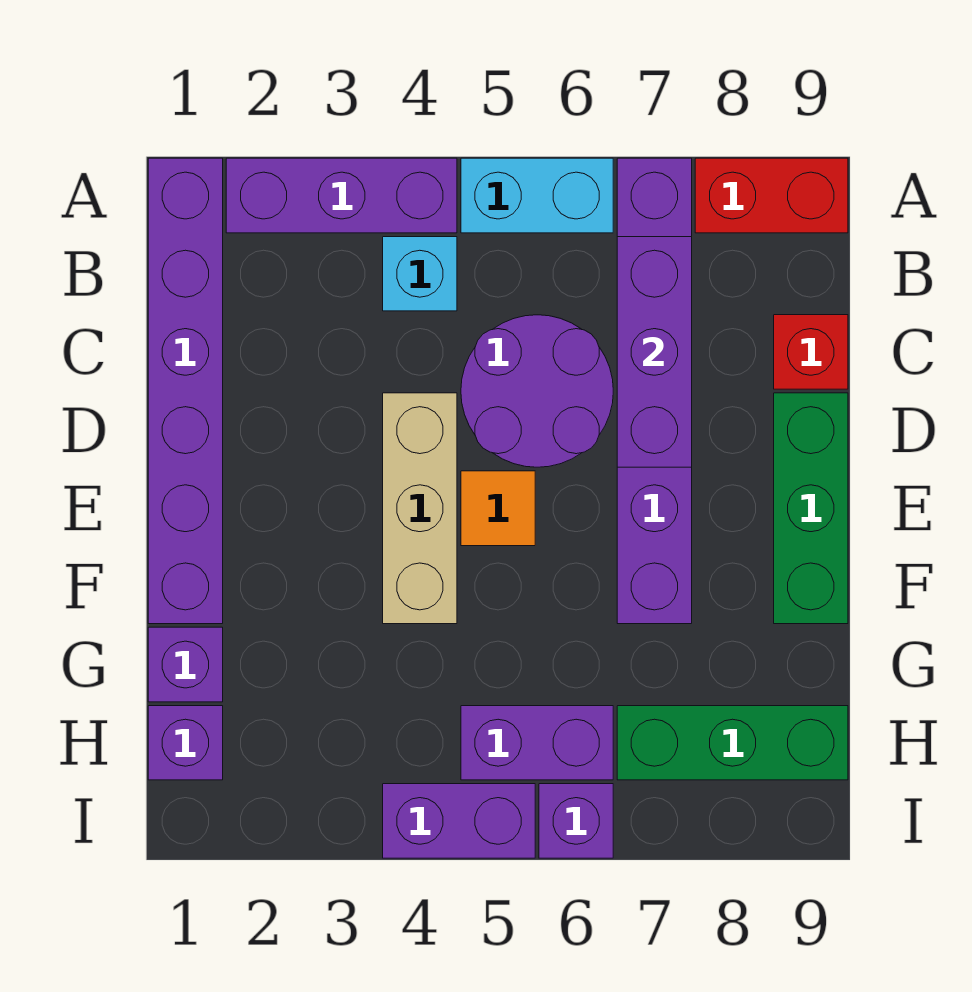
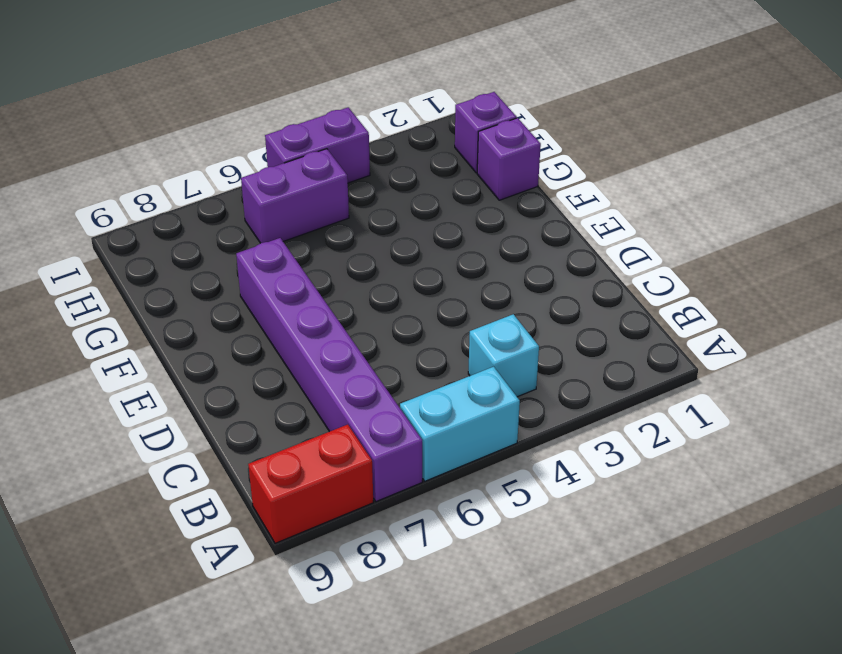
none -> purple 1x6 brick [148,158,223,624]
none -> purple 1x3 brick [226,158,457,233]
none -> purple 2x2 round brick [461,315,613,467]

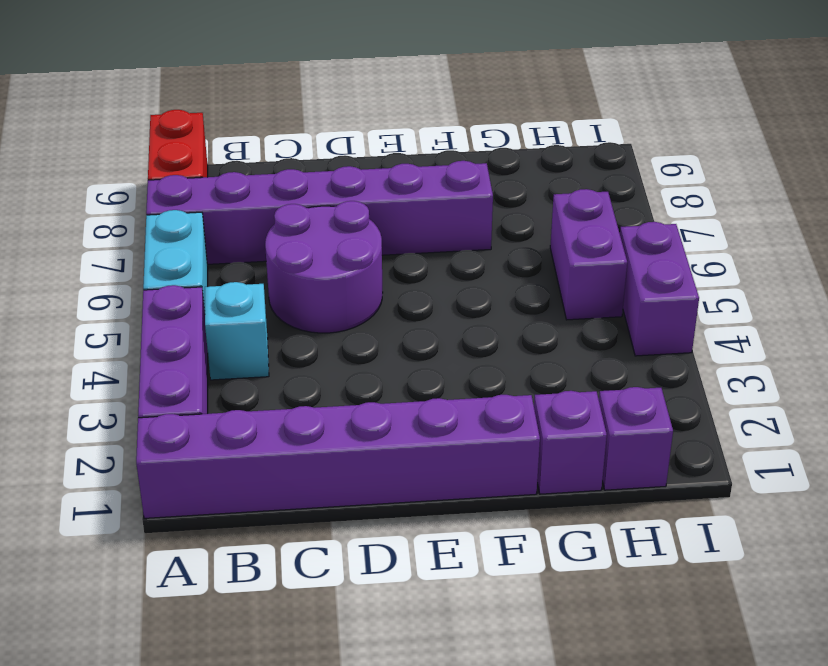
none -> red 1x1 brick [774,315,848,389]
none -> tan 1x3 brick [383,393,457,624]
none -> green 1x3 brick [774,393,848,624]

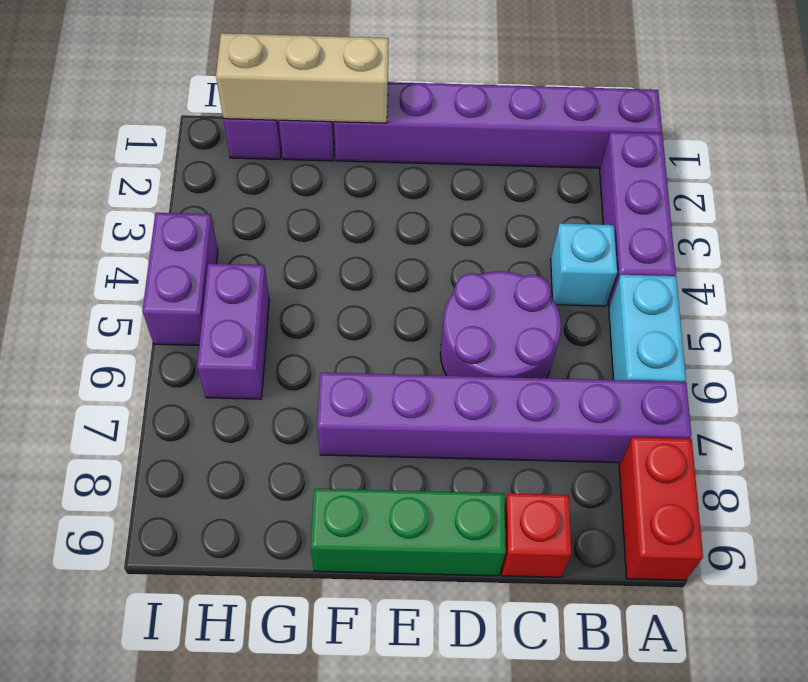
tan 1x3 brick [216,33,389,123] -> tan 1x3 brick moved to [383,393,457,624]
none -> orange 1x1 tile [461,471,535,546]
none -> green 1x3 brick [617,706,848,780]
none -> purple 1x1 brick [539,784,613,858]

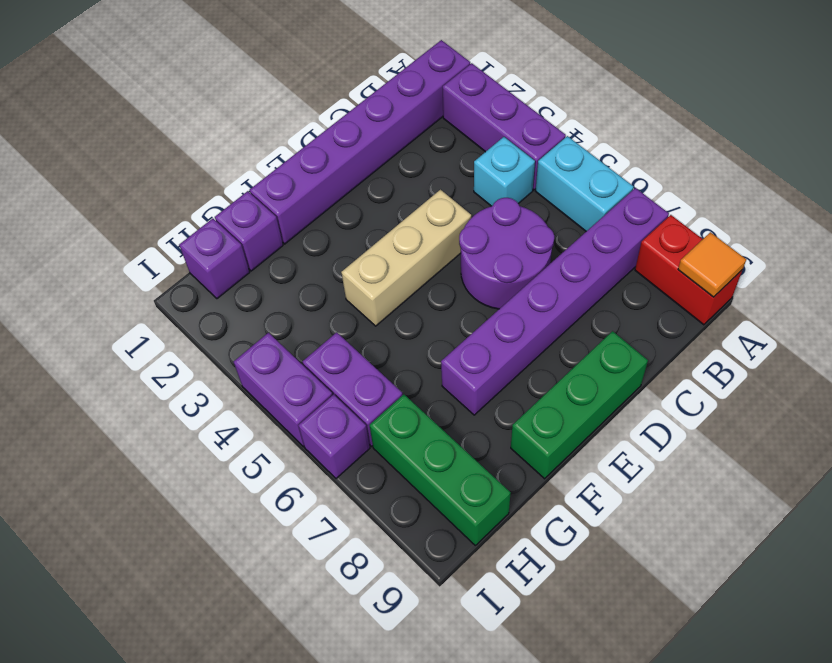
orange 1x1 tile [678,232,746,297] -> orange 1x1 tile moved to [461,471,535,546]
none -> red 1x1 brick [774,315,848,389]
none -> purple 1x3 brick [617,237,692,467]

